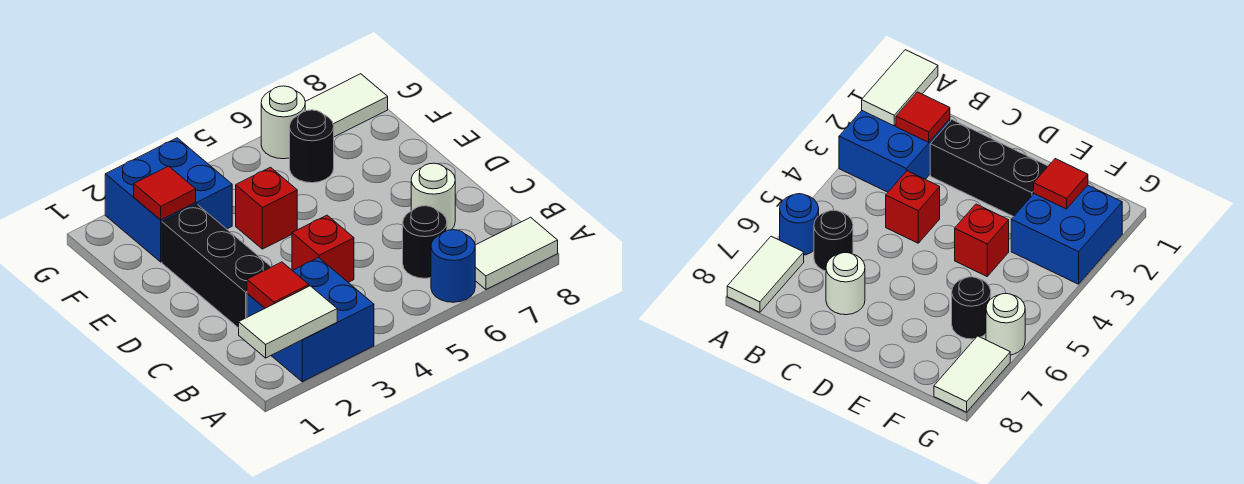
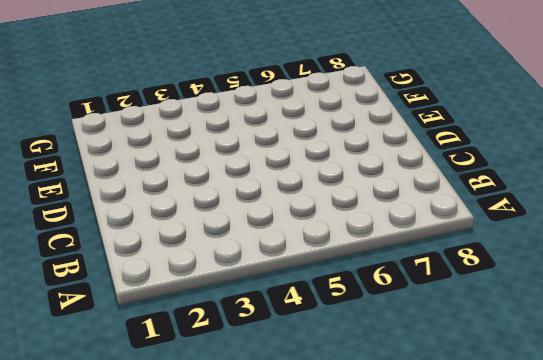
none -> blue 2x2 brick [247,258,374,382]
none -> blue 1x1 round brick [431,230,475,302]
none -> white 1x2 tile [475,217,558,289]

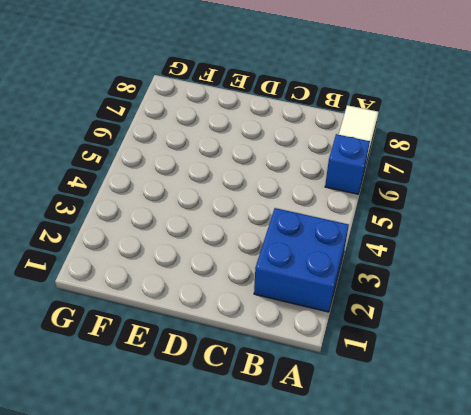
blue 1x1 brick [325,134,370,194] -> blue 1x1 round brick [431,230,475,302]
none -> black 1x1 round brick [403,206,447,278]
none -> black 1x3 brick [162,204,271,328]
none -> red 1x1 brick [292,215,354,282]

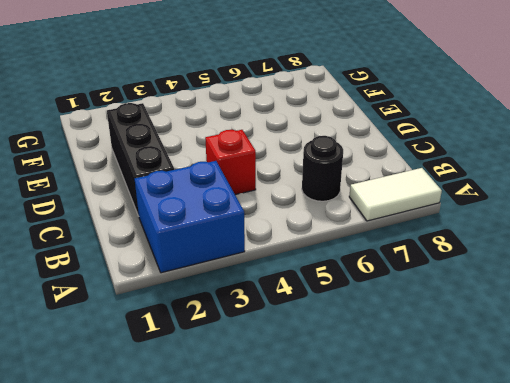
none -> blue 1x1 round brick [431,230,475,302]
none -> white 1x1 round brick [411,163,455,231]
none -> red 1x1 brick [236,167,297,249]

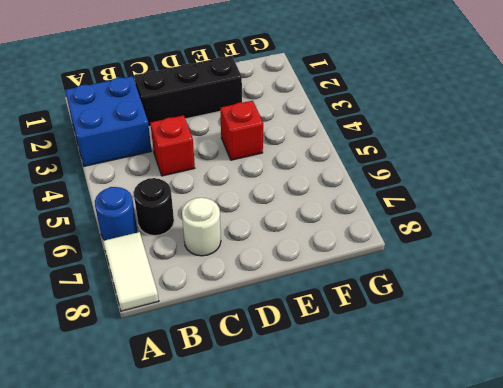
none -> blue 2x2 brick [105,138,232,262]
none -> black 1x1 round brick [290,110,334,183]
none -> white 1x1 round brick [261,86,305,159]

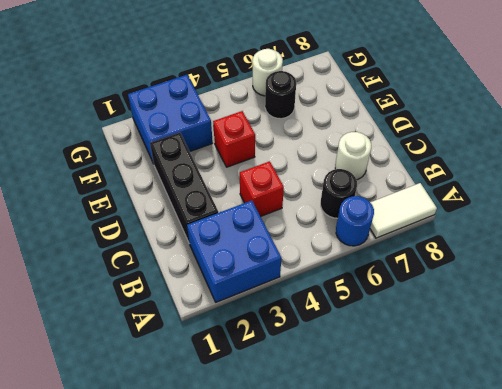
none -> white 1x2 tile [305,74,388,137]
none -> white 1x2 tile [239,286,337,358]
none -> red 1x1 tile [247,262,309,308]

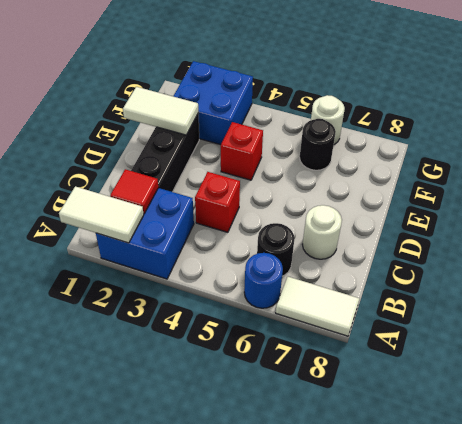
white 1x2 tile [123,87,198,135] -> white 1x2 tile moved to [305,74,388,137]
none -> red 1x1 tile [134,166,196,220]

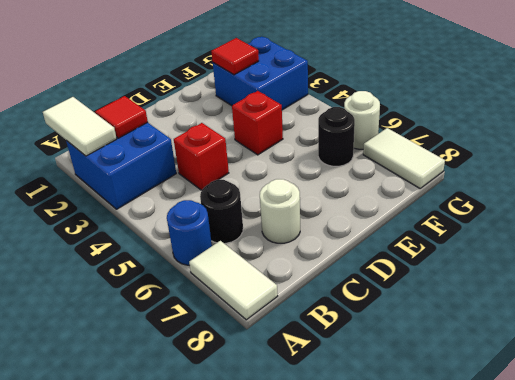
none -> black 1x3 brick [162,204,271,328]

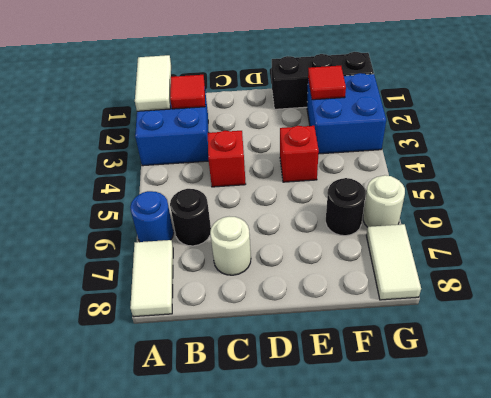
black 1x3 brick [272,52,374,109] -> black 1x3 brick moved to [162,204,271,328]

